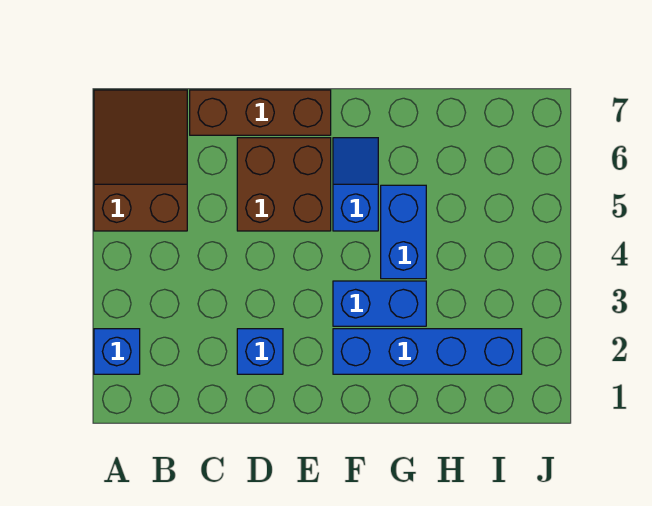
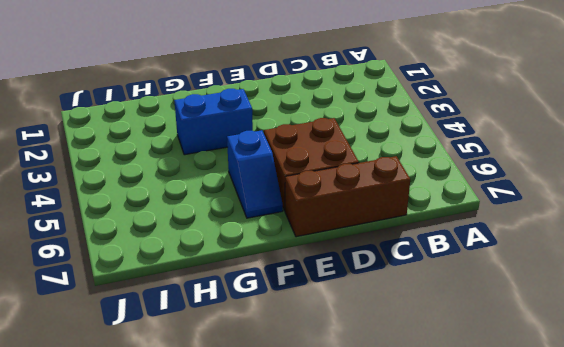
none -> blue 1x1 brick [94,329,140,374]
none -> brown 2x3 slope [94,90,187,231]

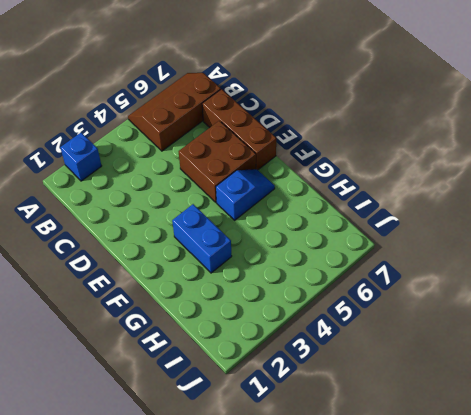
brown 2x3 slope [128,73,221,151] -> brown 2x3 slope turned to [94,90,187,231]
none -> blue 1x1 brick [237,329,283,374]
none -> blue 1x4 brick [333,329,522,374]

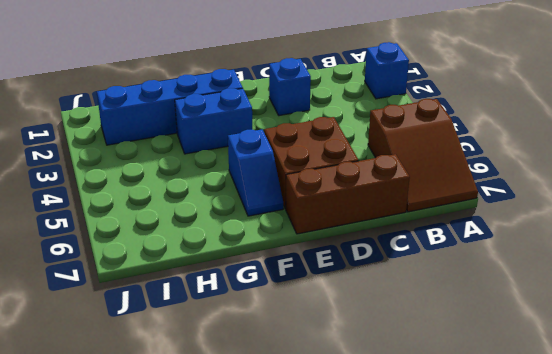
none -> blue 1x2 brick [381,185,426,279]

